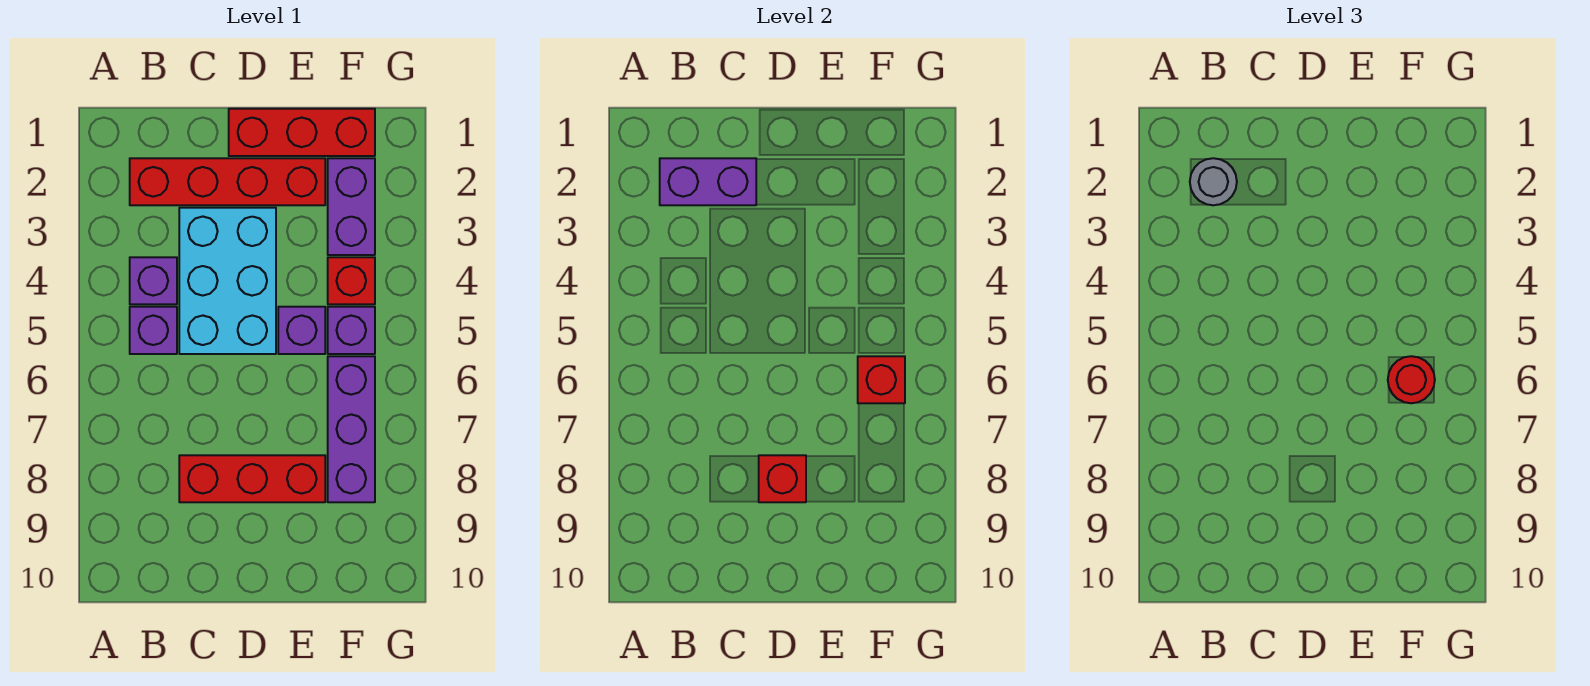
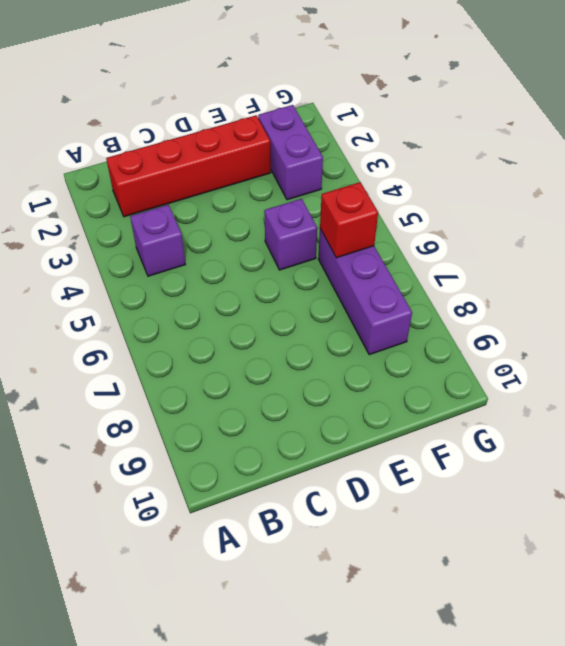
none -> purple 1x1 brick [130,307,177,354]
none -> cyan 2x3 brick [179,208,276,354]
none -> red 1x3 brick [179,455,325,502]

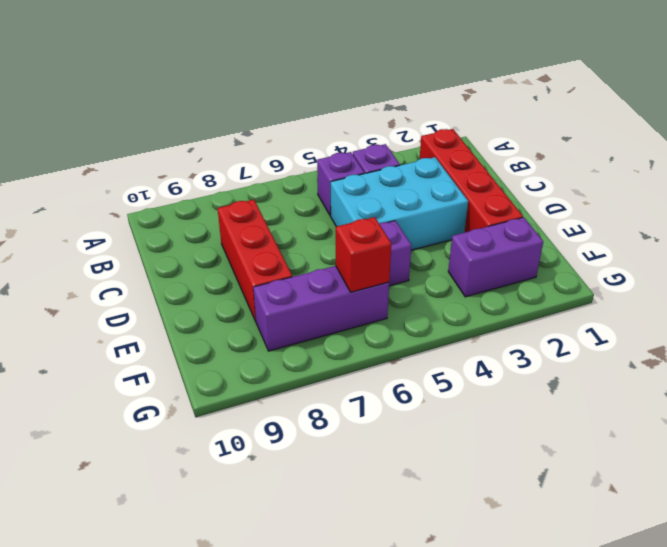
none -> red 1x3 brick [229,109,375,156]
none -> red 1x1 brick [328,257,375,304]
none -> purple 1x1 brick [328,307,375,354]

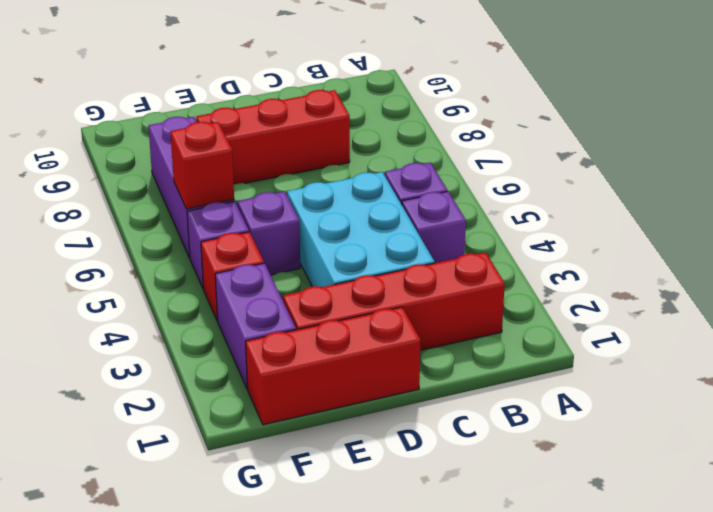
none -> purple 1x2 brick [660,158,756,205]
none -> red 1x1 brick [759,455,806,502]
none -> grey 1x1 round brick [1190,158,1237,205]

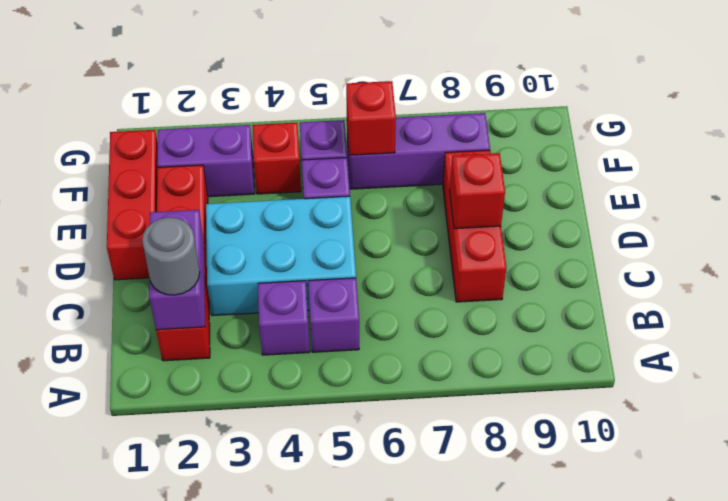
none -> red 1x1 round brick [1388,356,1435,403]

